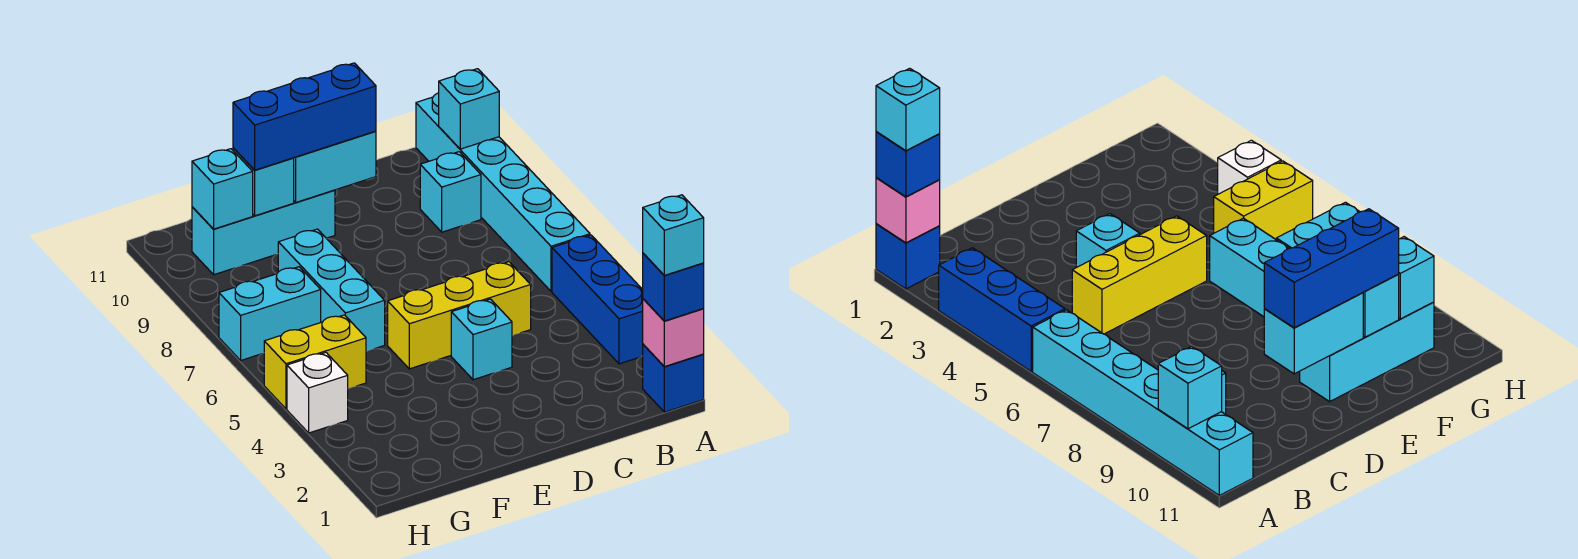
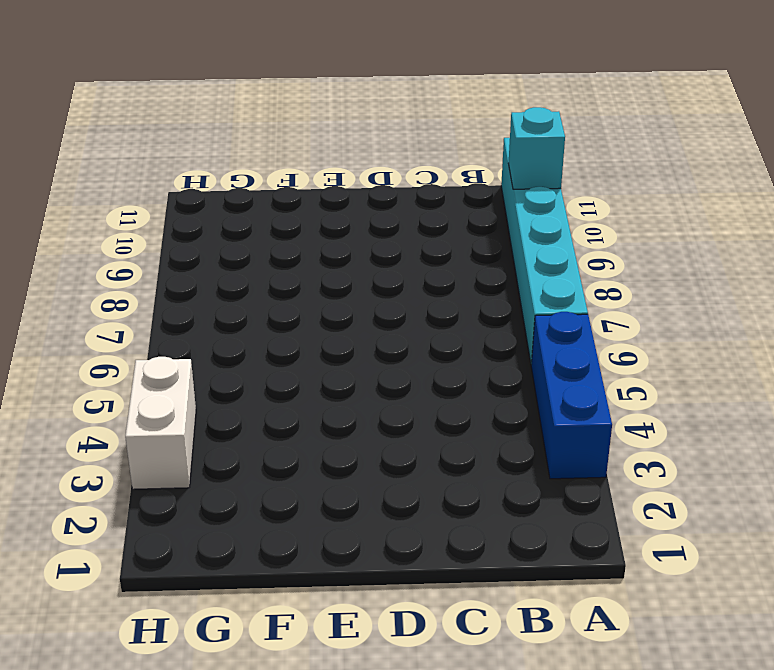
white 1x2 brick [125,357,196,489] -> white 1x1 brick [287,353,348,433]
none -> blue 1x1 brick [643,344,704,412]
none -> cyan 1x1 brick [420,152,481,232]
none -> yellow 1x3 brick [388,262,531,369]

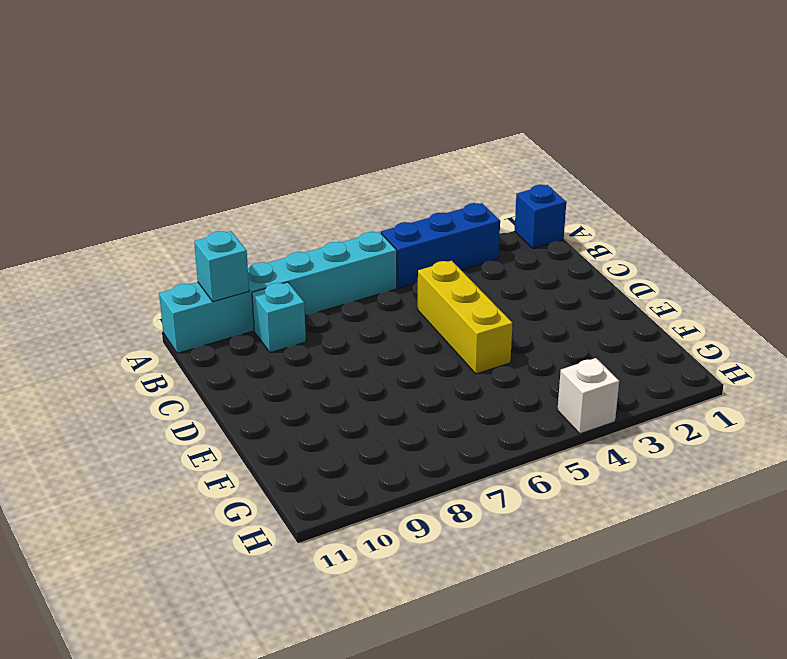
none -> cyan 1x1 brick [451,299,512,380]
none -> cyan 1x3 brick [192,190,335,275]
none -> cyan 1x3 brick [278,229,385,351]

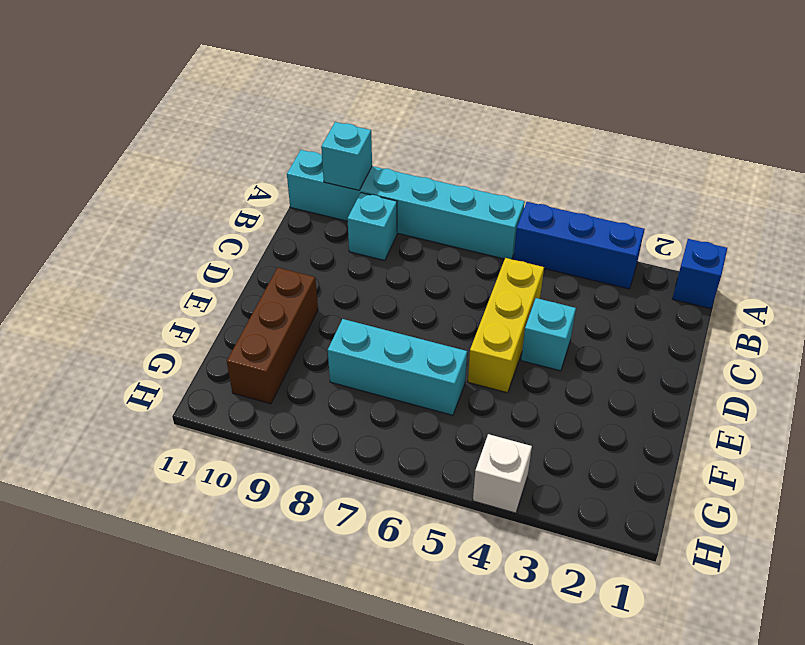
brown 1x3 brick [227,267,318,404] -> cyan 1x3 brick [192,190,335,275]
none -> yellow 1x2 brick [264,315,366,409]
none -> cyan 1x2 brick [219,267,321,360]
none -> pink 1x1 brick [643,299,704,367]

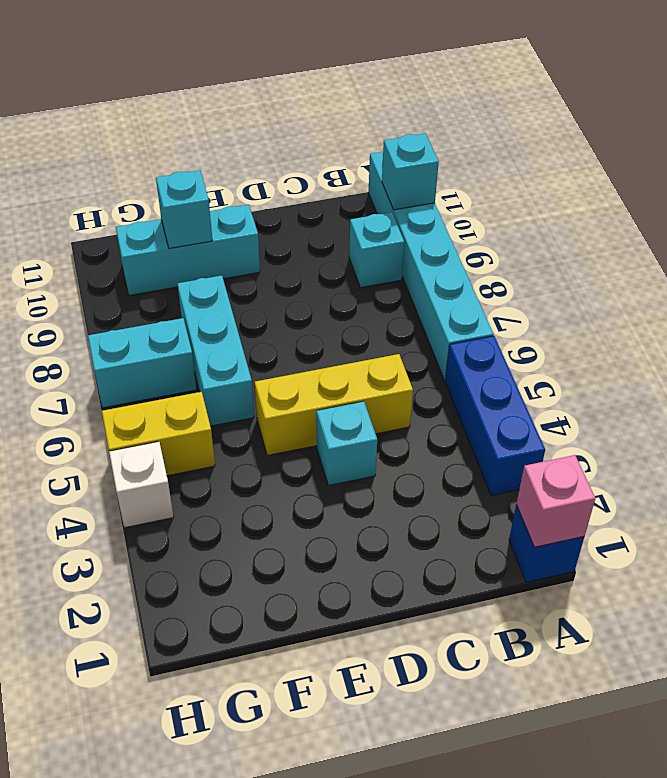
none -> cyan 1x2 brick [294,131,376,202]
none -> cyan 1x1 brick [192,149,253,229]
none -> blue 1x1 brick [643,253,704,321]

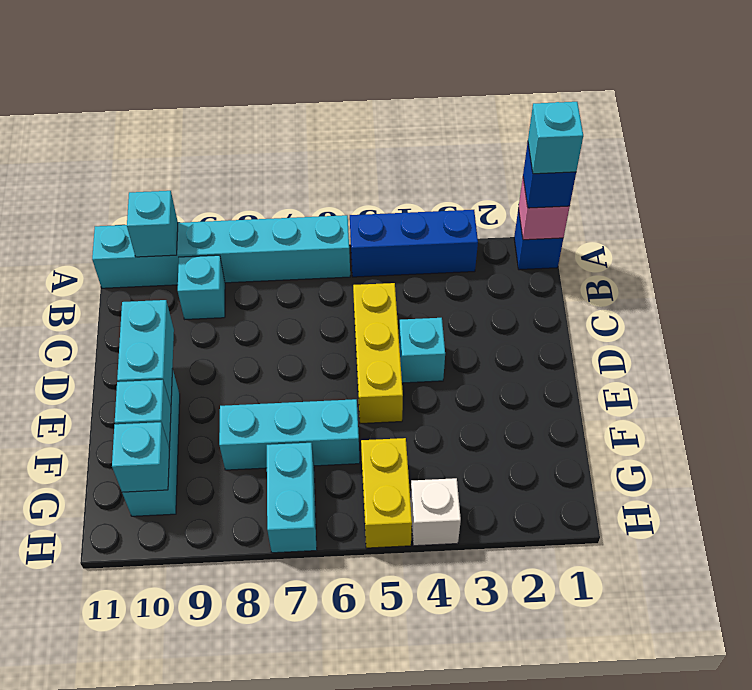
none -> blue 1x3 brick [233,63,376,170]

